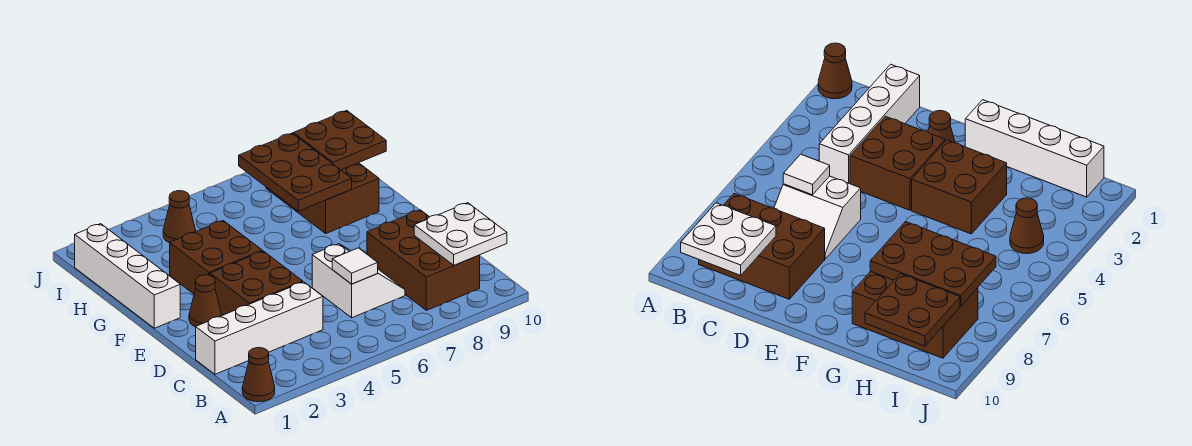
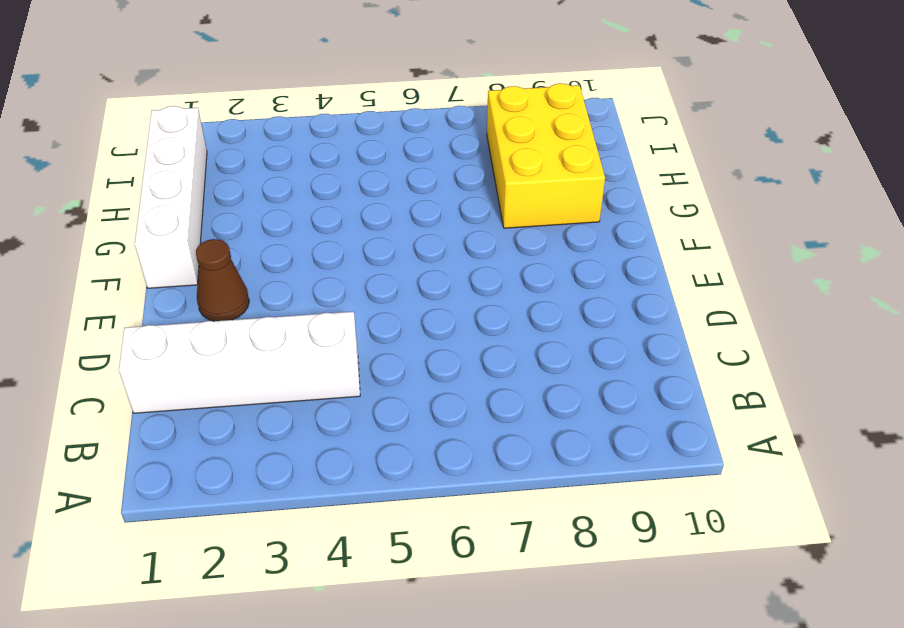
yellow 2x3 brick [487,83,605,228] -> brown 2x3 brick [266,163,379,233]
none -> brown 1x1 cone [242,348,275,402]
none -> brown 2x3 brick [367,210,480,310]
none -> white 2x2 slope [312,244,405,318]

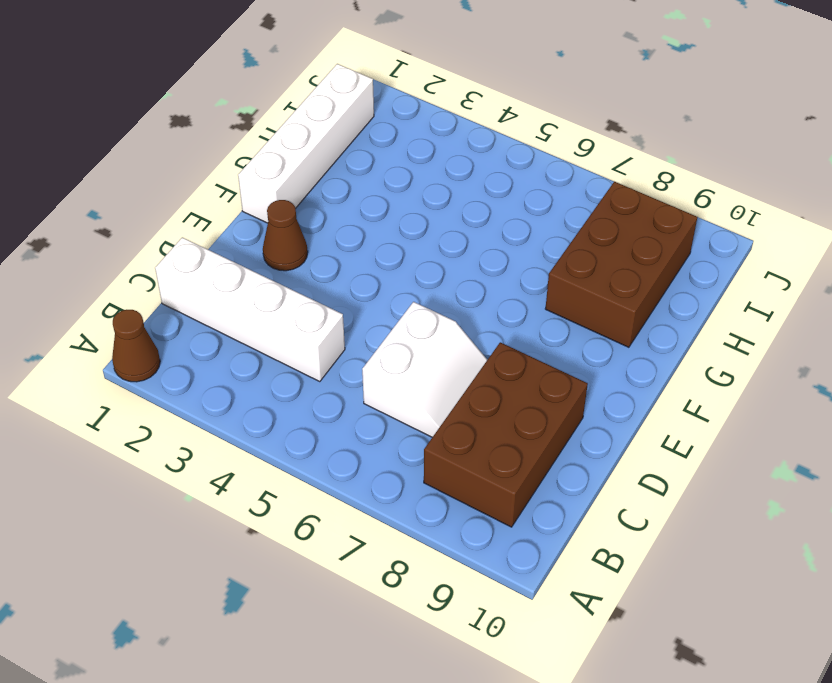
none -> brown 2x2 brick [210,251,303,316]
none -> brown 2x2 brick [170,221,262,294]
none -> brown 1x1 cone [163,191,196,243]

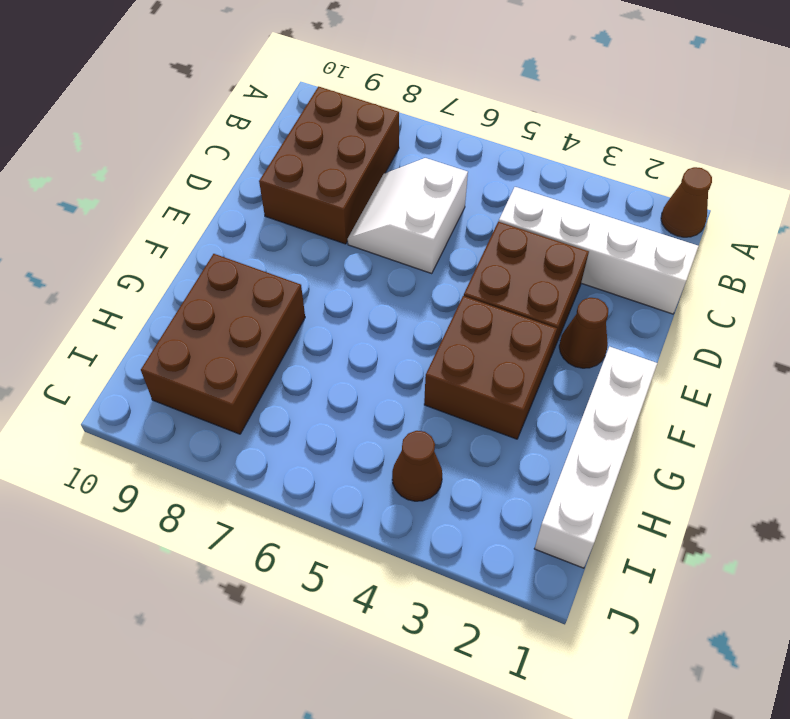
none -> white 2x2 plate [414,203,507,265]
none -> white 1x1 tile [332,248,378,284]
none -> brown 2x3 plate [239,133,352,211]

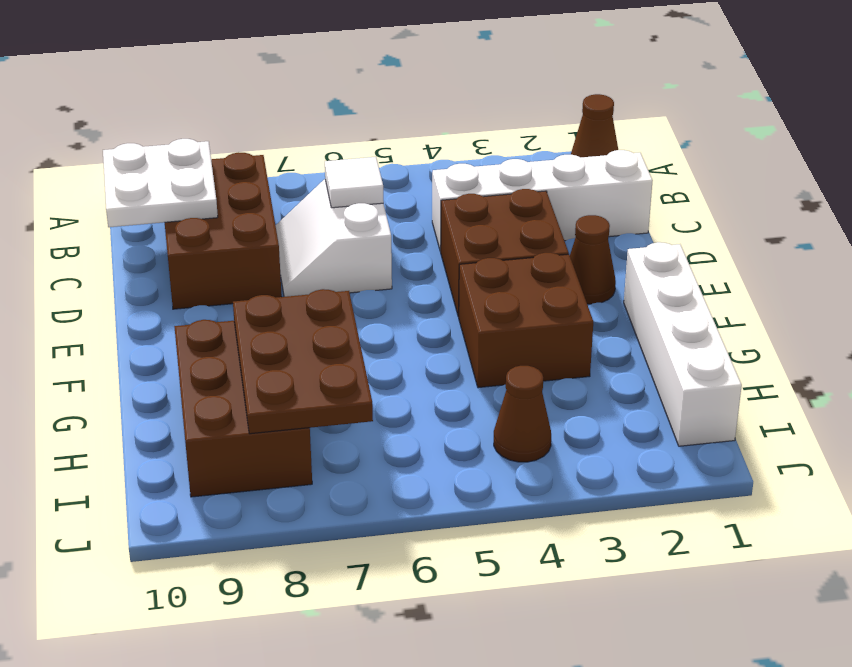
none -> brown 2x2 plate [293,111,386,170]

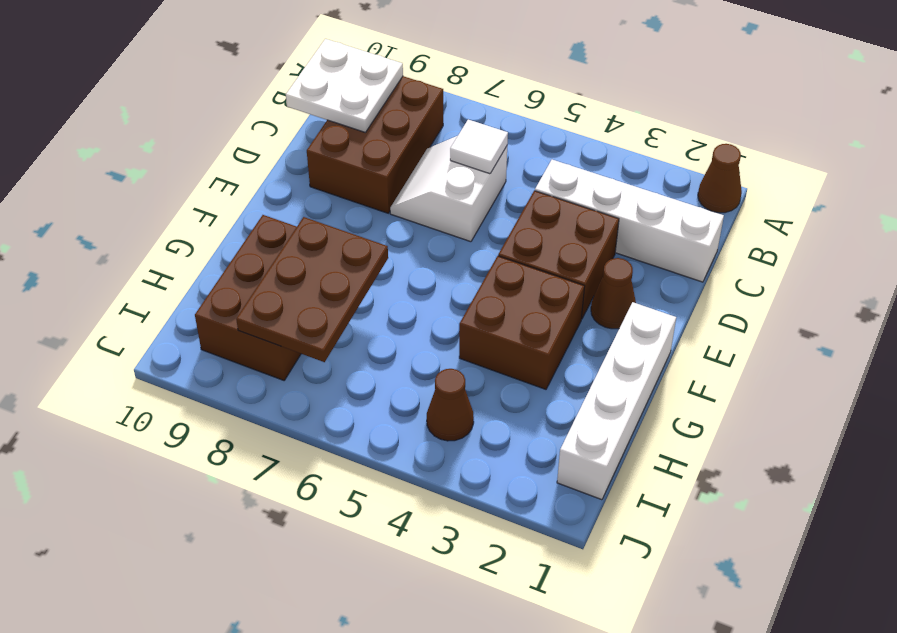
none -> brown 2x2 plate [293,111,386,170]

